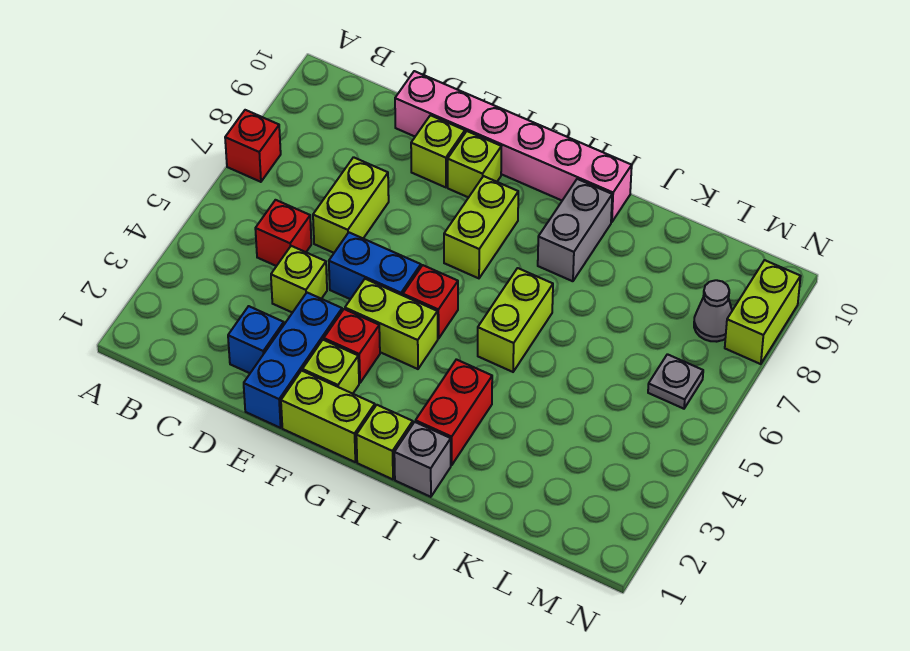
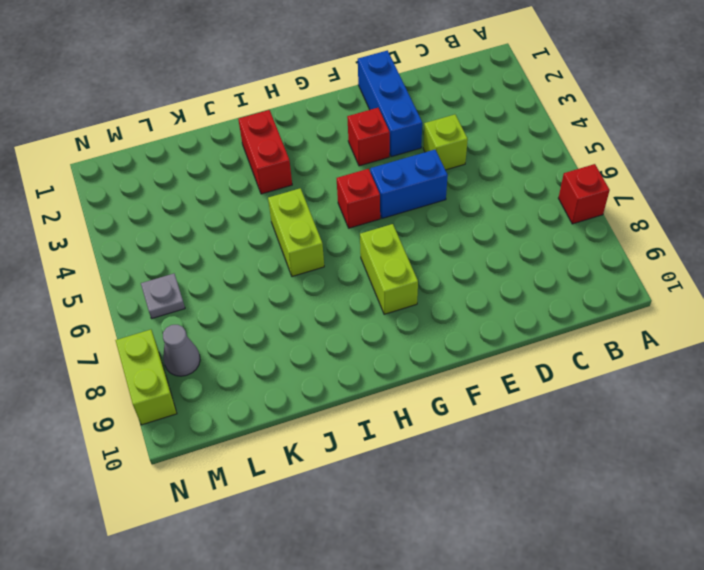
none -> red 1x1 brick [255,200,311,266]
none -> blue 1x1 brick [228,306,284,373]
none -> lime 1x2 brick [313,157,389,253]

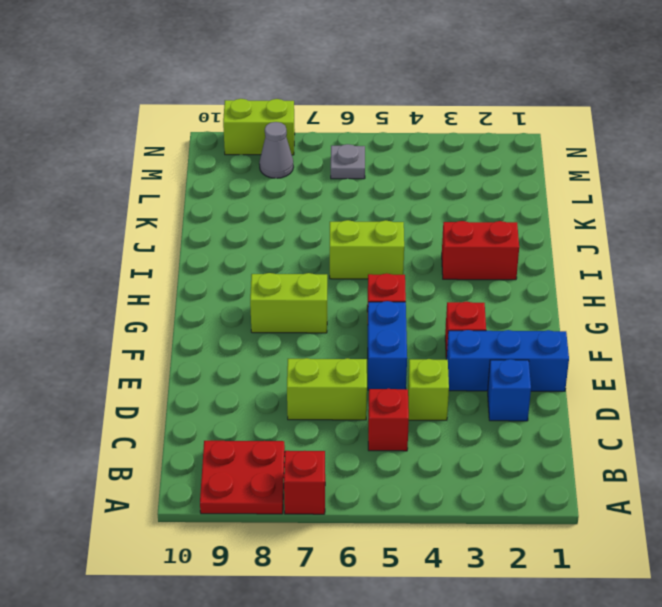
red 2x2 plate [200,441,285,514] -> none
none -> pink 1x6 brick [395,71,632,222]
none -> lime 1x1 brick [411,115,465,187]
none -> lime 1x2 brick [281,371,375,462]

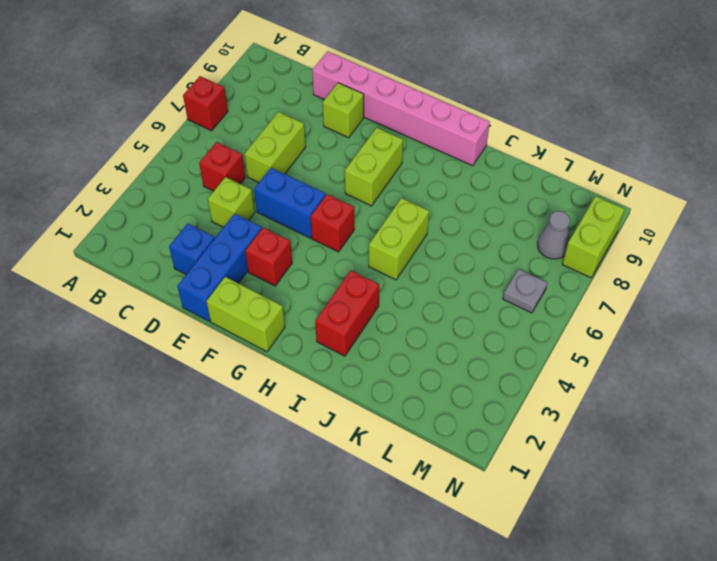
none -> lime 1x1 brick [302,340,359,394]
none -> lime 1x2 brick [345,279,438,369]
none -> lime 1x1 brick [448,131,501,198]

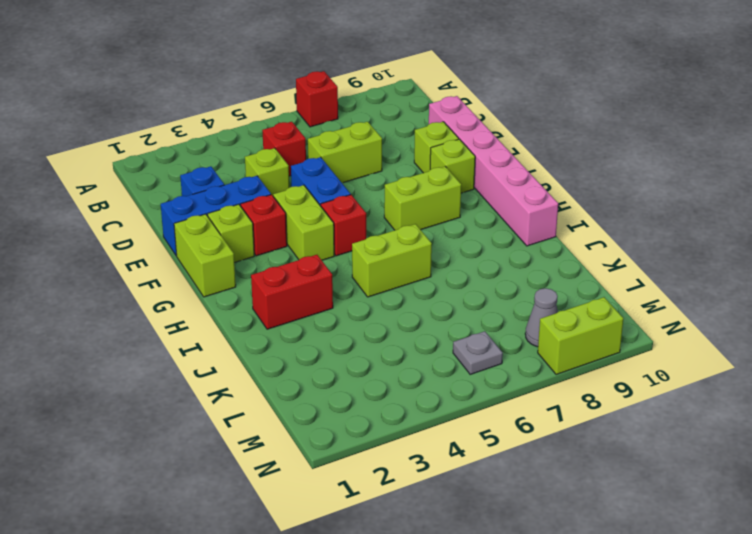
none -> lime 1x1 brick [356,405,413,479]
none -> grey 1x1 brick [394,422,451,497]
none -> grey 1x2 brick [538,179,612,281]

